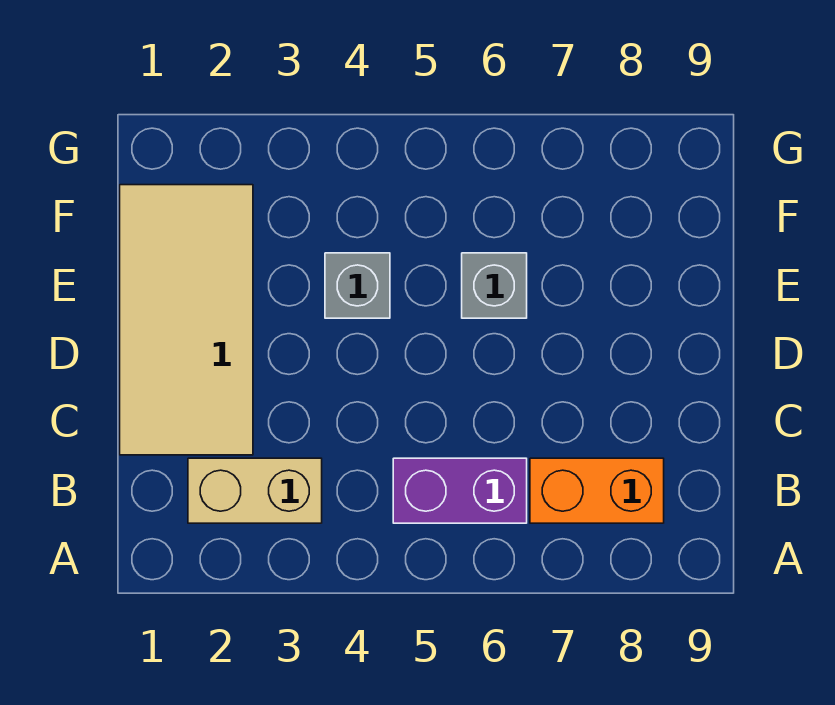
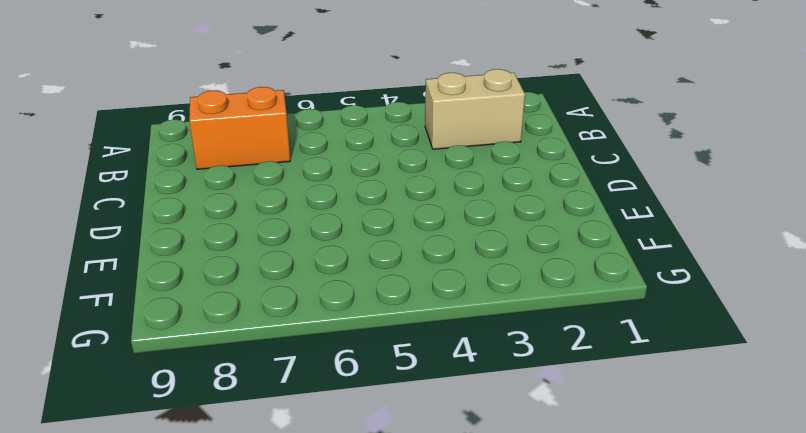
none -> purple 1x2 brick [393,458,527,523]
none -> tan 2x4 tile [120,185,253,455]

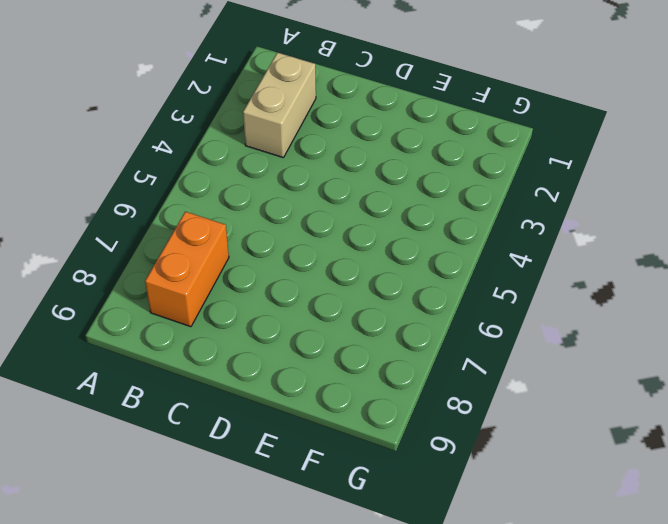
none -> purple 1x2 brick [393,458,527,523]
none -> tan 2x4 tile [120,185,253,455]

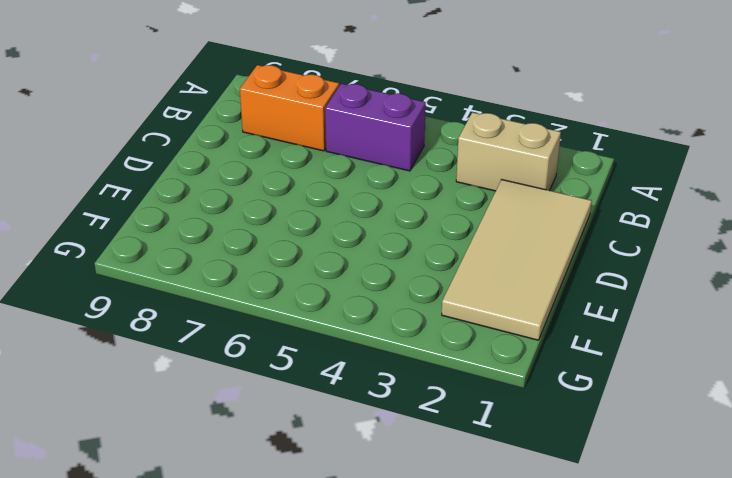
none -> grey 1x1 brick [325,253,390,318]
none -> grey 1x1 brick [462,253,527,318]

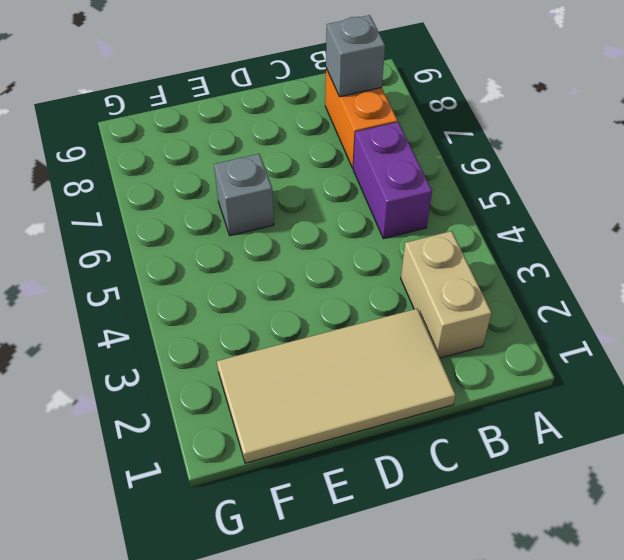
grey 1x1 brick [326,15,385,97] -> grey 1x1 brick moved to [325,253,390,318]

